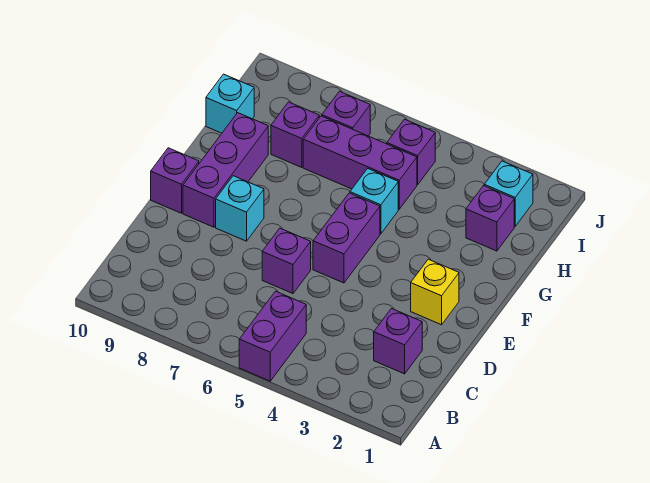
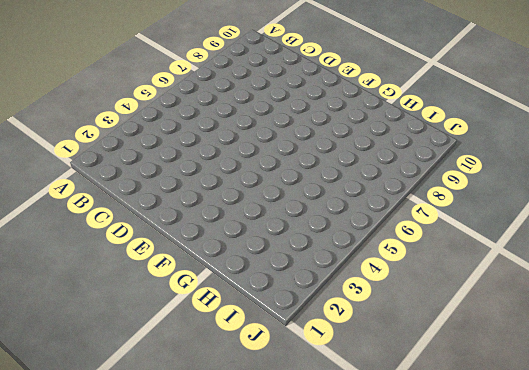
none -> purple 1x2 brick [239,291,306,381]
none -> purple 1x1 brick [374,309,422,374]
none -> purple 1x1 brick [262,228,311,293]

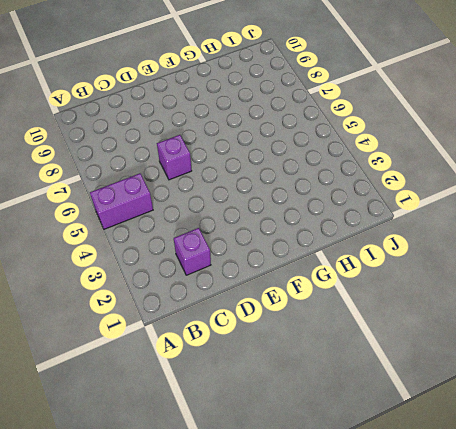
none -> yellow 1x1 brick [411,259,459,325]
none -> purple 1x2 brick [313,193,380,283]
none -> cyan 1x1 brick [216,176,264,241]

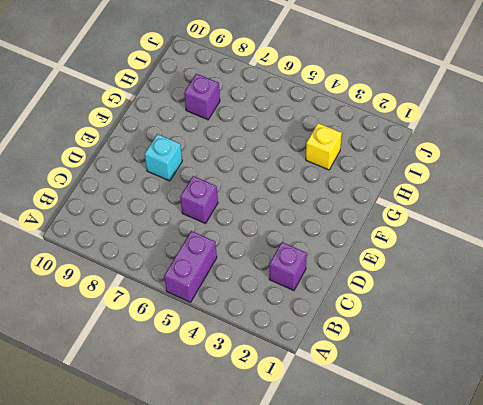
yellow 1x1 brick [306,123,342,170] -> yellow 1x1 brick moved to [411,259,459,325]
none -> purple 1x2 brick [313,193,380,283]
none -> purple 1x3 brick [183,113,268,227]
none -> purple 1x1 brick [151,148,199,213]

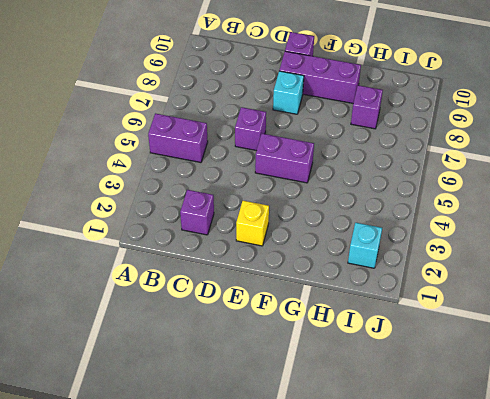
none -> cyan 1x1 brick [350,168,398,234]
none -> purple 1x1 brick [466,186,514,251]
none -> purple 1x3 brick [303,116,417,209]

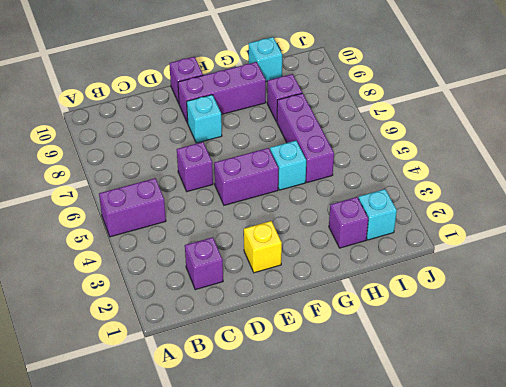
none -> purple 1x1 brick [387,119,435,185]
none -> purple 1x1 brick [322,91,370,136]

